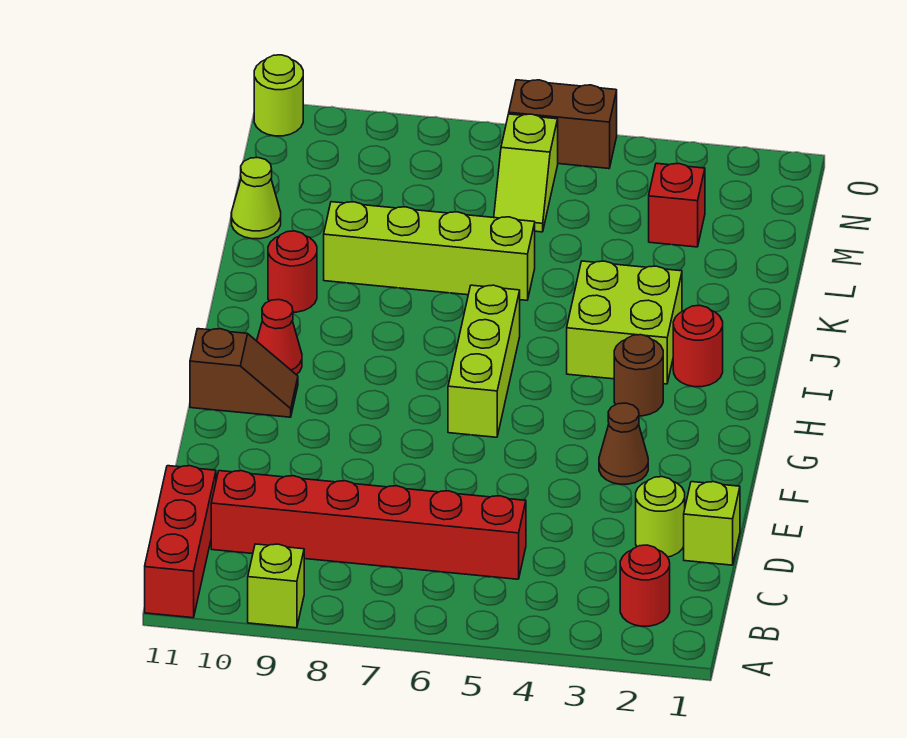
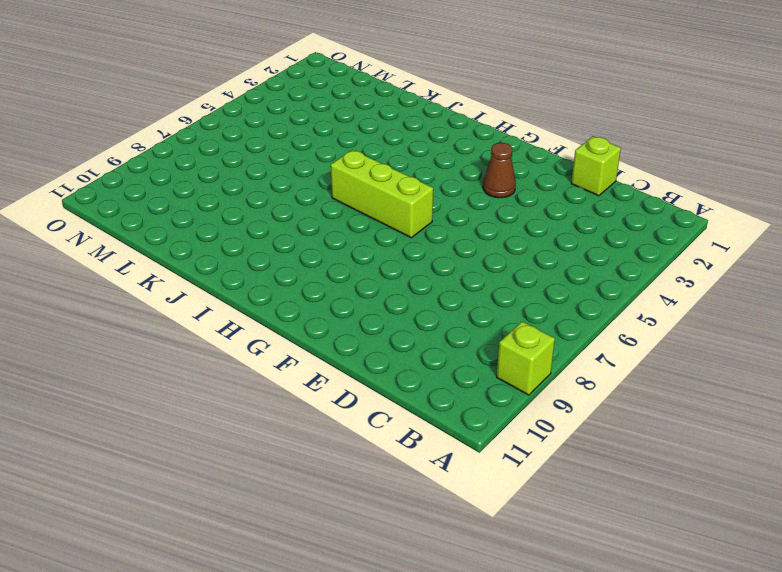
none -> red 1x3 brick [145,466,216,618]
none -> red 1x1 round brick [620,545,670,626]
none -> red 1x6 brick [211,471,526,579]

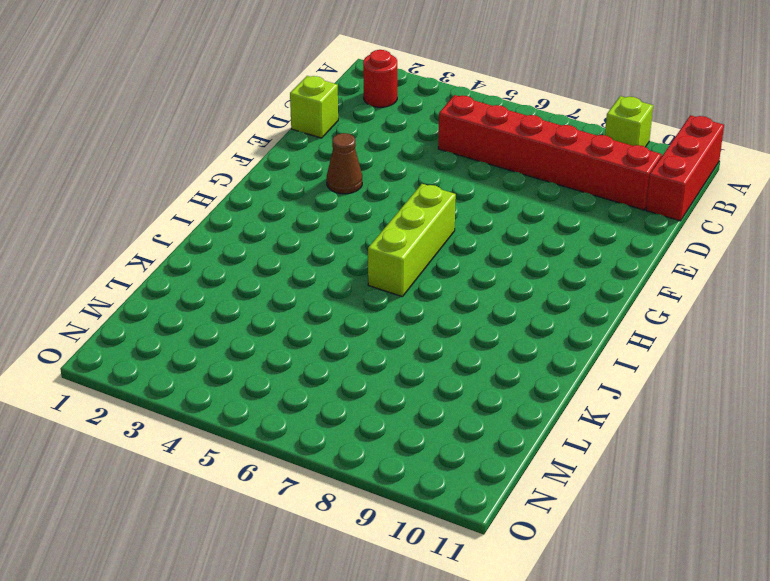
none -> lime 1x1 round brick [636,477,685,557]
none -> brown 1x2 slope [190,329,298,417]
none -> brown 1x1 round brick [614,335,663,416]

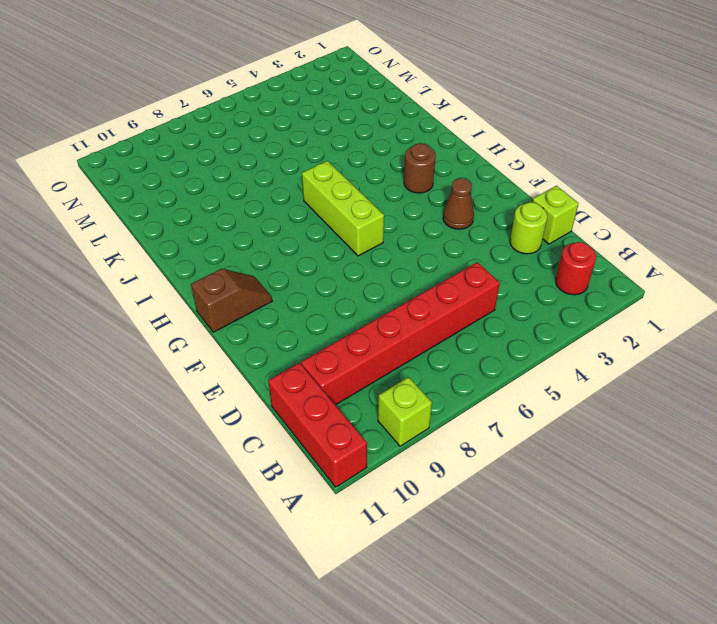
none -> red 1x1 cone [257,300,302,375]
none -> red 1x1 round brick [673,306,723,387]
none -> lime 2x2 brick [567,261,682,384]

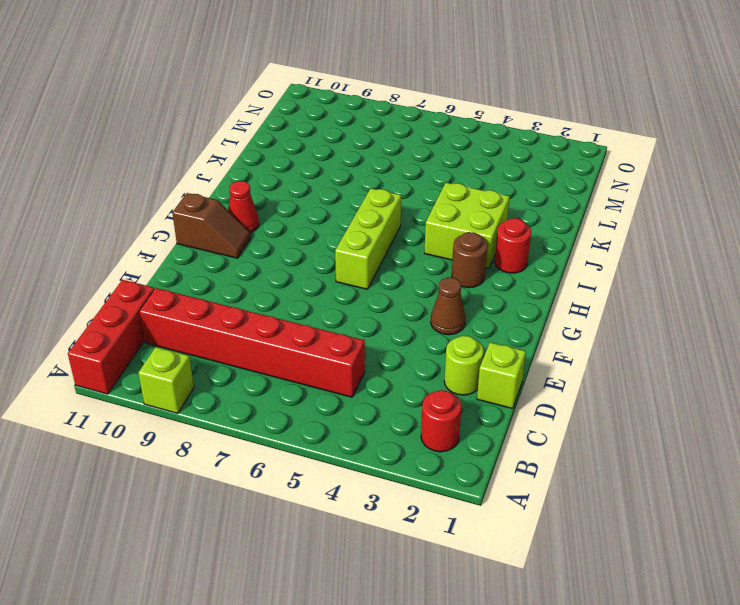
none -> red 1x1 round brick [268,231,317,312]
none -> lime 1x4 brick [324,202,535,300]
none -> lime 1x1 cone [231,158,281,239]

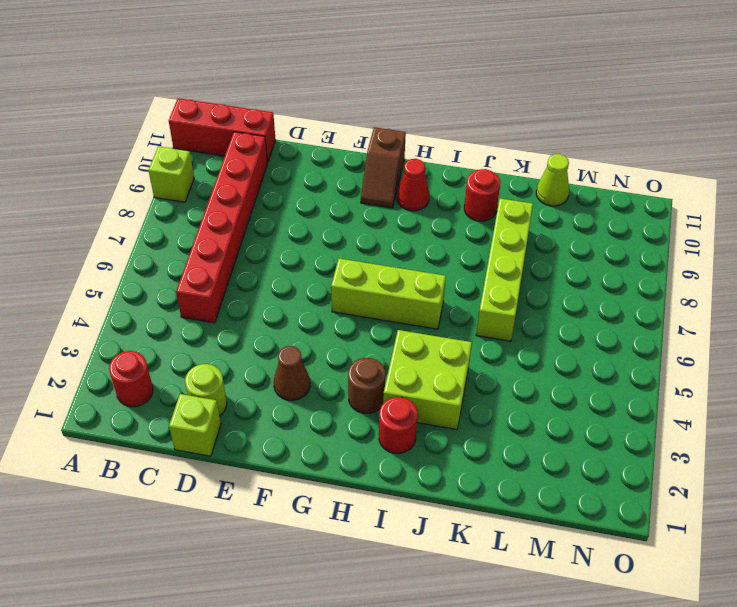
none -> red 1x1 brick [649,163,705,247]
none -> lime 1x2 slope [494,114,558,232]
none -> brown 1x2 brick [509,80,617,169]

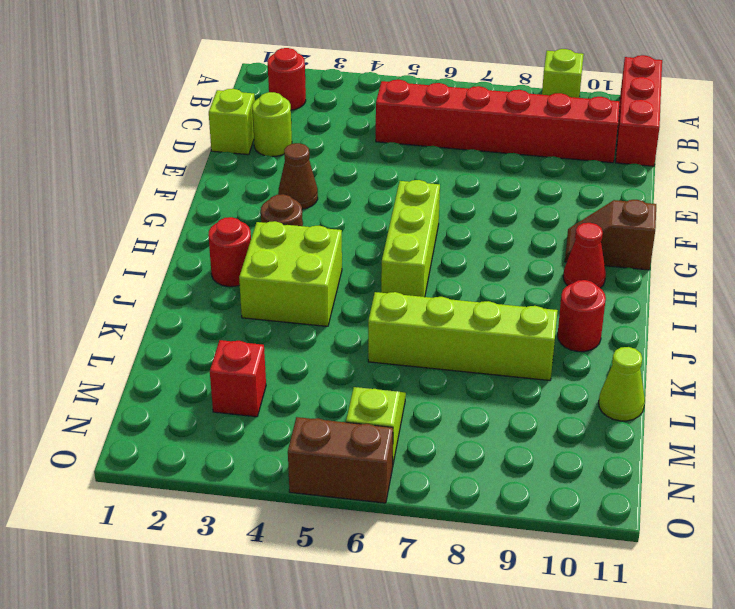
none -> lime 1x1 round brick [254,55,303,136]

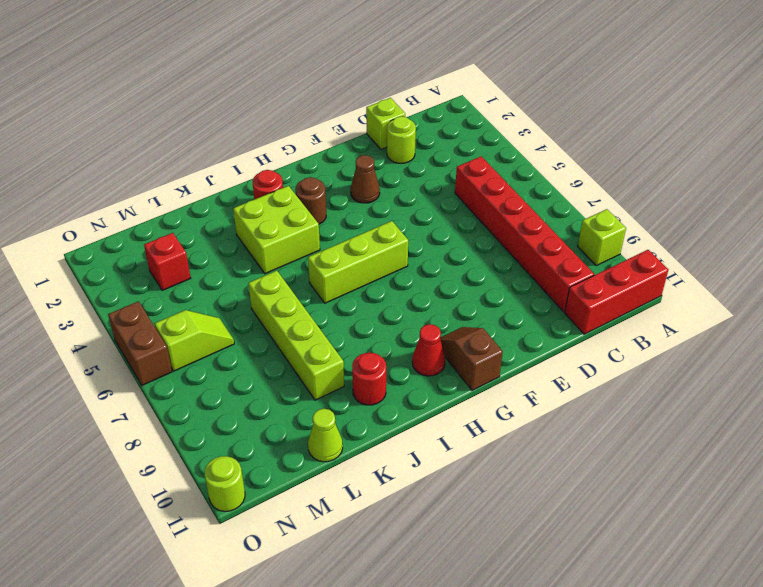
none -> red 1x1 round brick [620,545,670,626]

